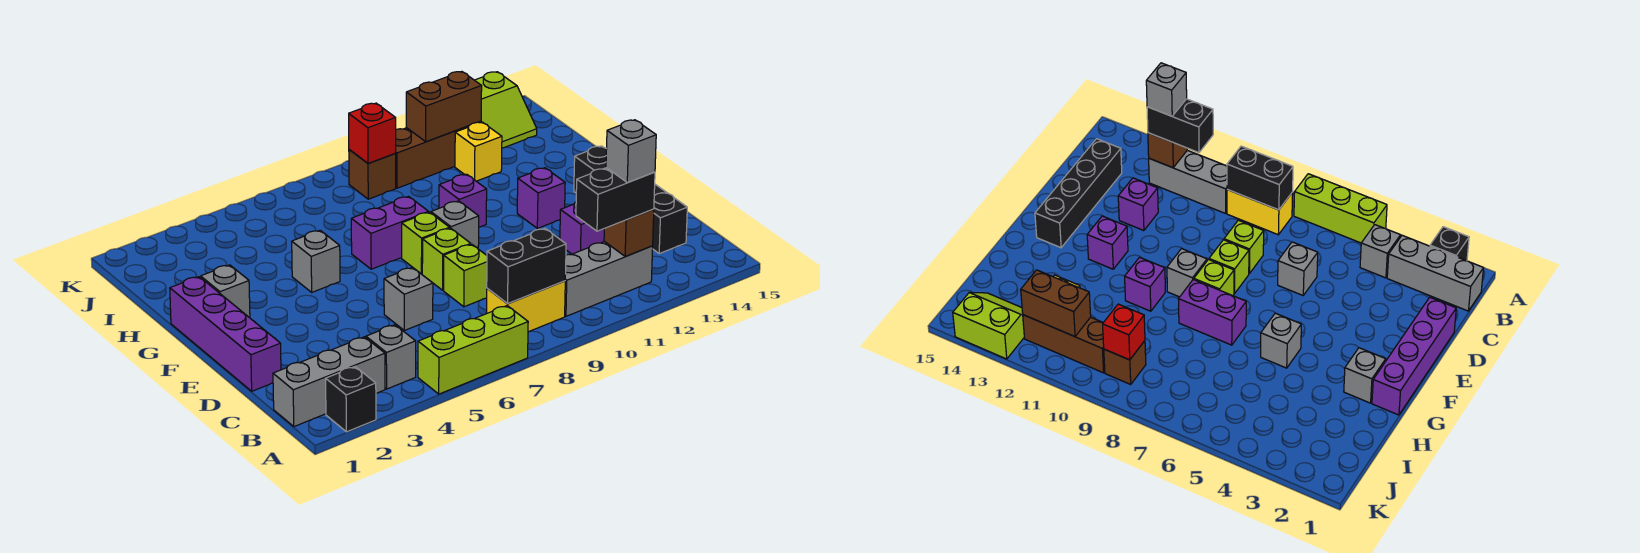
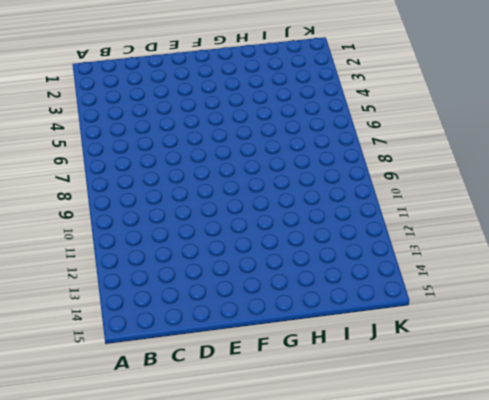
none -> black 1x1 brick [326,367,376,432]
none -> lime 1x3 brick [418,306,528,394]
none -> grey 1x3 brick [273,337,385,427]

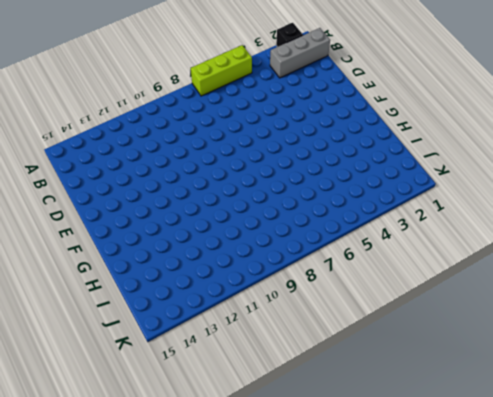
none -> grey 1x1 brick [366,325,416,389]
none -> yellow 1x2 brick [486,281,565,332]
none -> grey 1x3 brick [565,241,653,316]

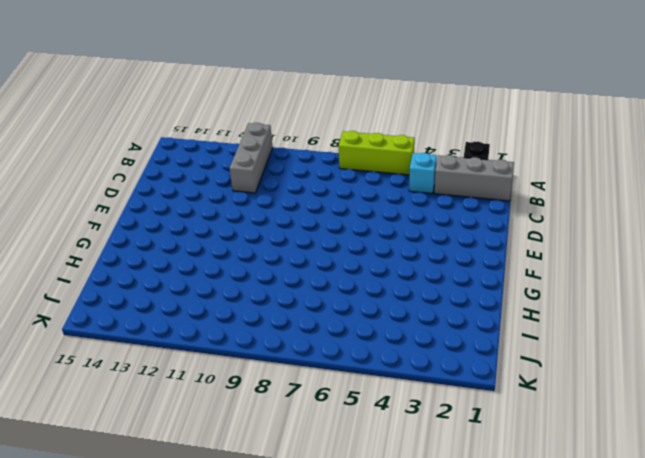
grey 1x3 brick [229,123,273,193] -> grey 1x3 brick turned to [565,241,653,316]
cyan 1x1 brick [409,153,437,194] -> grey 1x1 brick [366,325,416,389]
none -> yellow 1x2 brick [486,281,565,332]
none -> black 1x4 brick [574,146,687,253]
none -> purple 1x4 brick [170,277,281,391]

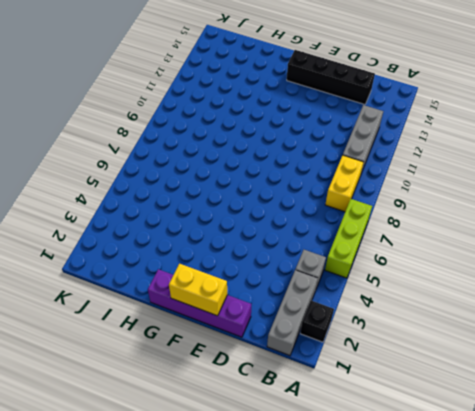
yellow 1x2 brick [169,264,227,316] -> none
none -> grey 1x1 brick [384,267,433,330]
none -> lime 1x1 brick [444,244,487,307]
none -> purple 1x1 brick [560,202,604,254]

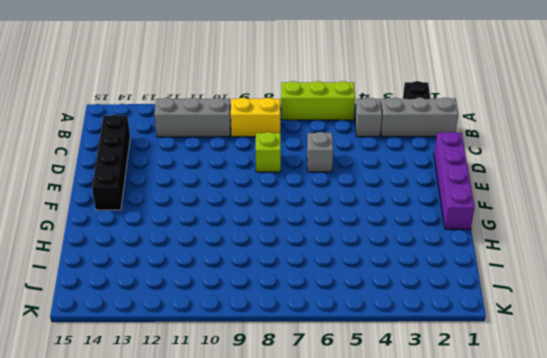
none -> purple 1x1 brick [560,202,604,254]
none -> lime 1x1 brick [422,228,471,290]
none -> lime 1x1 brick [402,212,450,274]

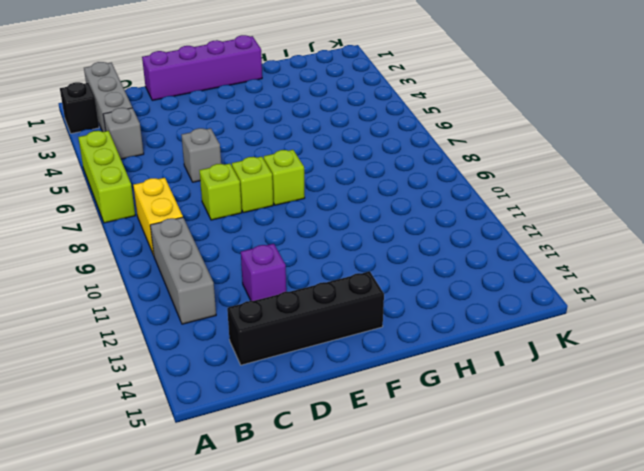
none -> grey 1x1 brick [431,201,479,248]
none -> purple 1x1 brick [517,168,565,228]
none -> grey 1x1 brick [201,265,250,317]

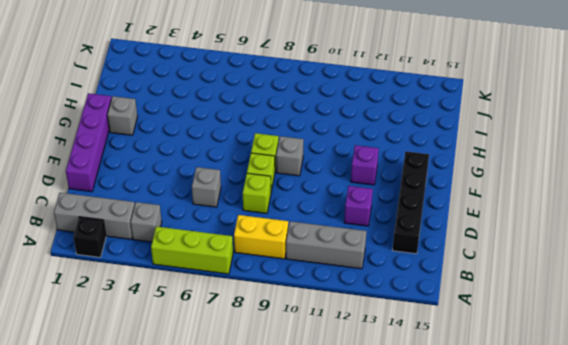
none -> grey 1x1 brick [292,230,340,292]
none -> purple 1x2 brick [351,196,429,269]
none -> purple 1x1 brick [439,174,487,227]

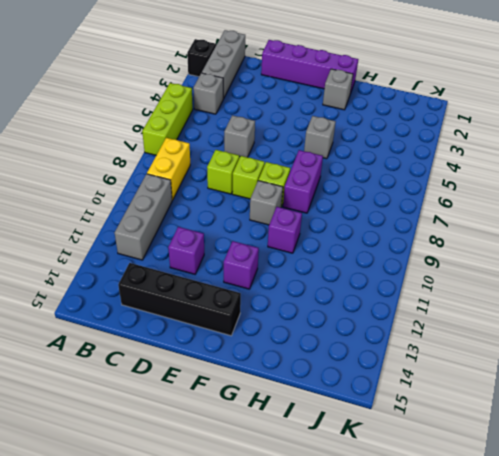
none -> yellow 1x1 brick [455,122,502,181]
none -> brown 1x1 brick [349,150,396,199]
none -> brown 1x3 brick [395,121,481,188]

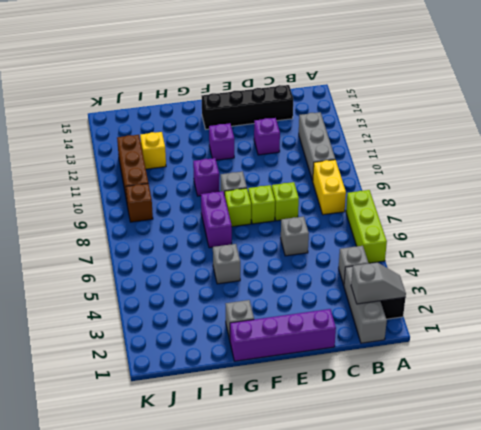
grey 1x2 slope [351,262,406,304] -> none
none -> lime 2x2 slope [475,72,537,148]
none -> black 1x2 brick [487,229,566,304]
none -> brown 1x1 brick [604,209,654,256]

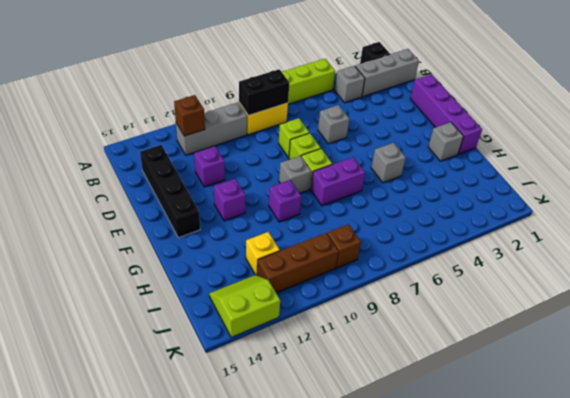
none -> red 1x1 brick [349,103,396,164]
none -> brown 1x2 brick [406,72,482,142]
none -> black 1x2 brick [576,168,655,231]

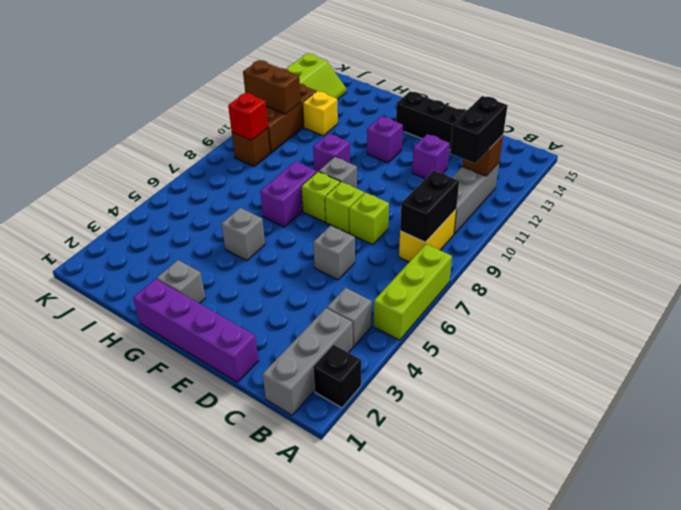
brown 1x2 brick [243,60,301,114] -> brown 1x2 brick turned to [406,72,482,142]
none -> grey 1x1 brick [606,120,656,182]

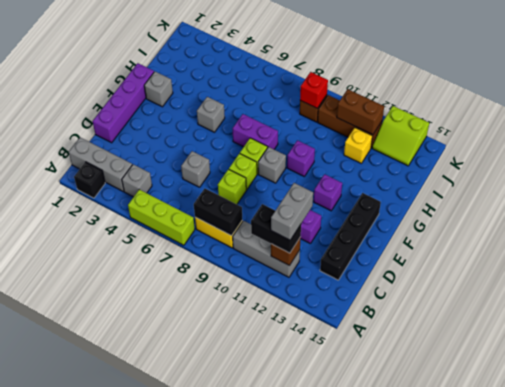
grey 1x2 brick [271,183,313,240] -> grey 1x1 brick [606,120,656,182]

